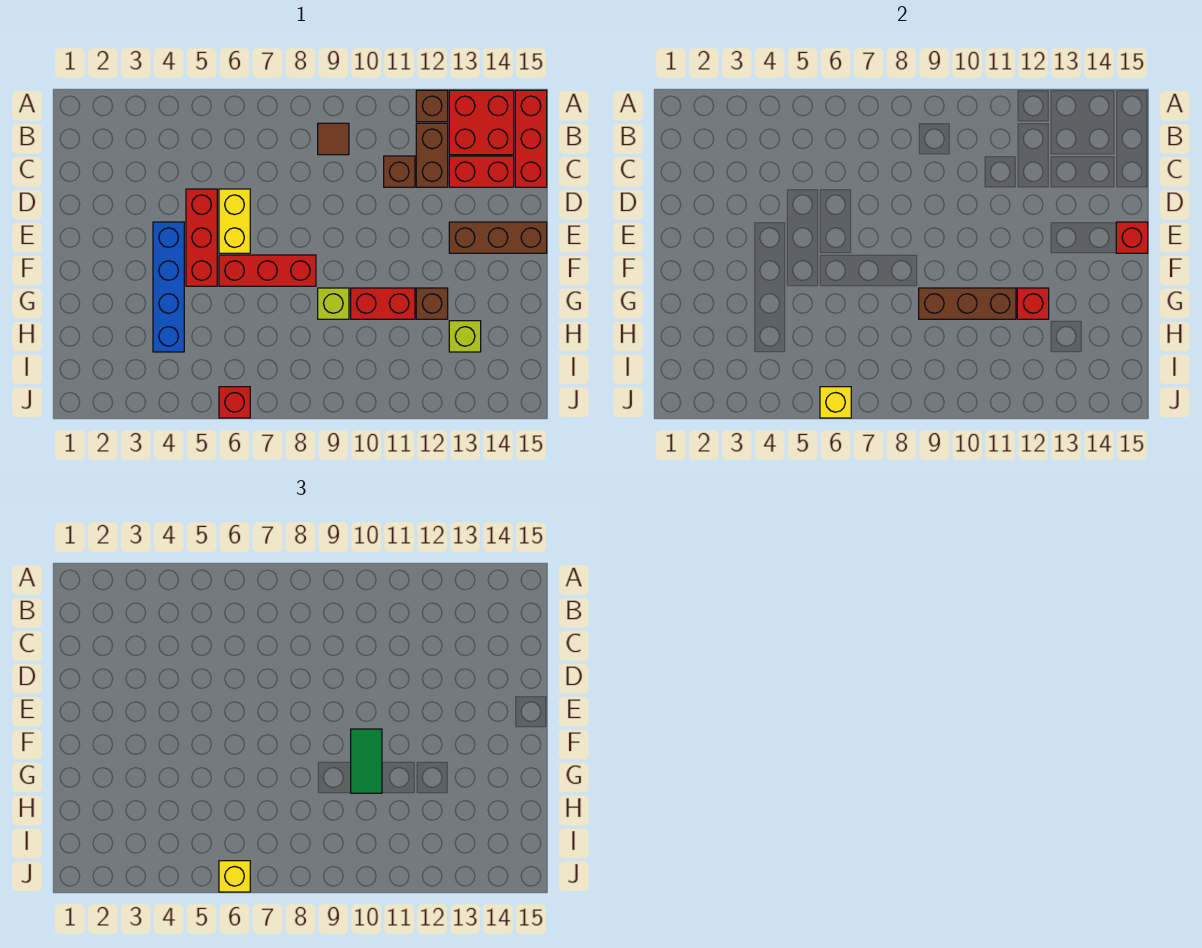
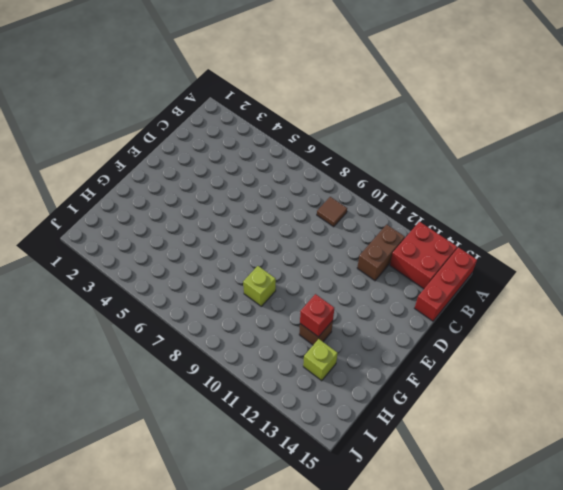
none -> brown 1x1 brick [416,90,448,122]
none -> brown 1x1 brick [384,156,415,187]
none -> red 1x2 brick [449,156,514,187]

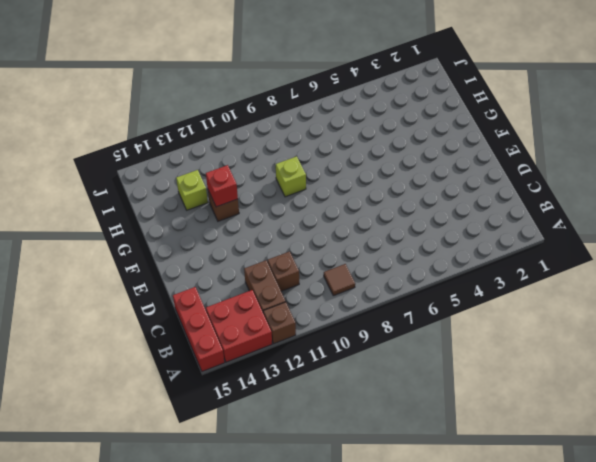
none -> red 1x2 brick [449,156,514,187]
none -> red 1x3 brick [186,189,217,286]
none -> yellow 1x2 brick [219,189,250,253]

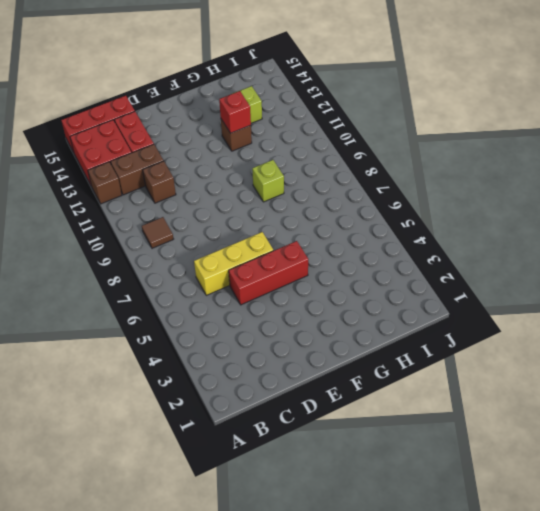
yellow 1x3 brick [194,232,273,295] -> yellow 1x2 brick [219,189,250,253]
none -> blue 1x4 brick [153,222,184,352]
none -> brown 1x3 brick [449,222,547,253]
none -> red 1x3 brick [219,255,316,286]

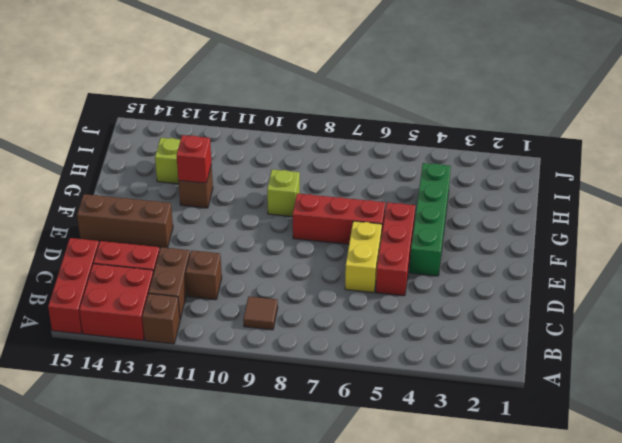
green 1x4 brick [410,163,451,276] -> blue 1x4 brick [153,222,184,352]
none -> red 1x2 brick [351,288,415,319]
none -> red 1x1 brick [219,387,250,418]
none -> red 1x1 brick [1116,222,1148,253]

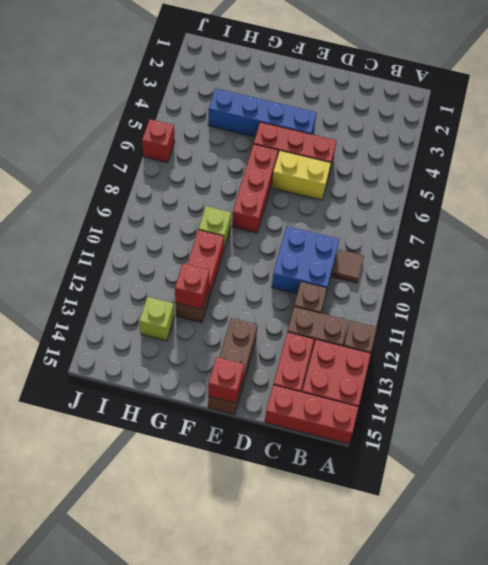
blue 2x2 brick [272,226,339,294] -> none
none -> brown 1x3 brick [919,288,1016,319]
none -> yellow 1x1 brick [820,387,851,418]
none -> green 1x2 tile [351,729,382,793]

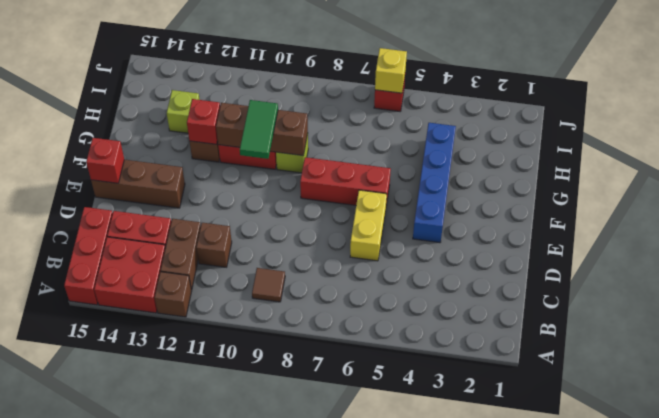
none -> red 1x3 brick [186,189,217,286]
none -> yellow 1x1 brick [219,861,250,892]

